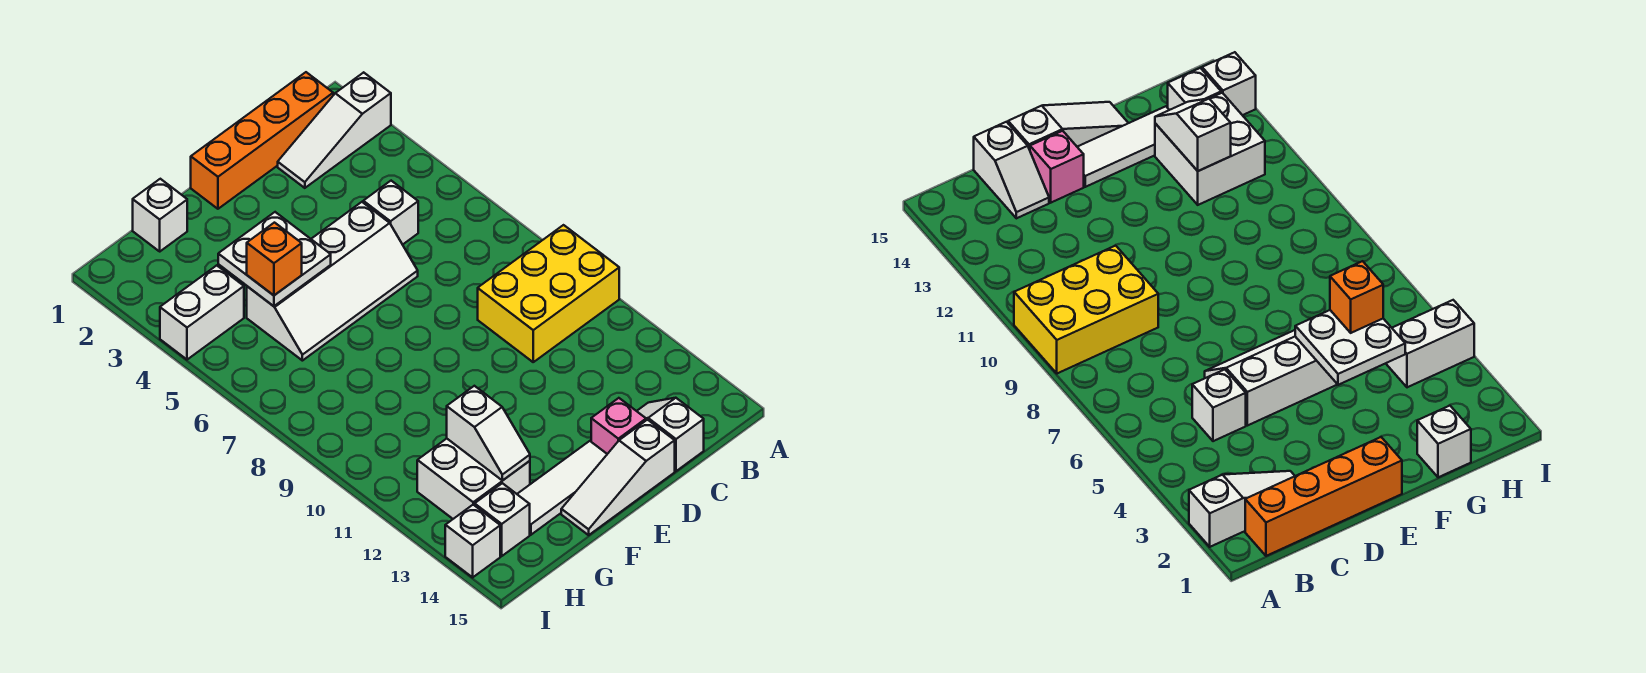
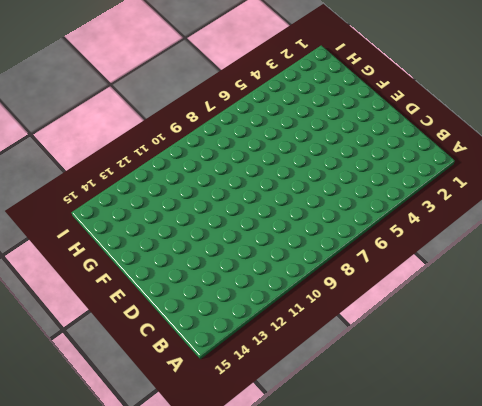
none -> white 1x3 slope [278,72,391,188]
none -> yellow 2x3 brick [478,225,619,362]
none -> orange 1x4 brick [191,72,333,209]

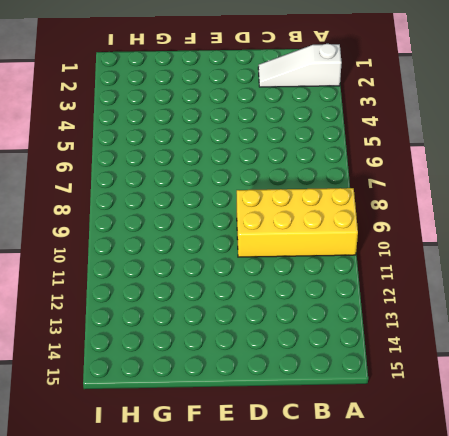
yellow 2x4 brick [237,188,358,257] -> yellow 2x3 brick [478,225,619,362]
none -> orange 1x4 brick [191,72,333,209]
none -> white 1x1 brick [363,181,418,245]
none -> white 1x2 slope [637,398,704,471]

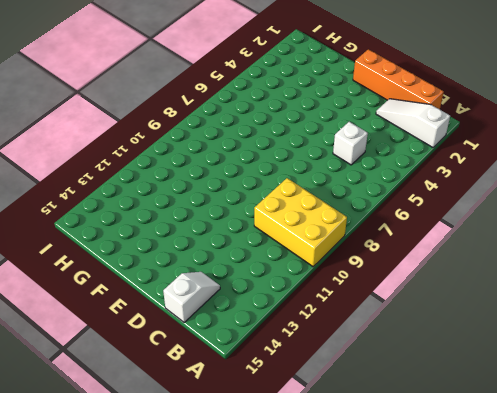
none -> white 2x4 slope [247,202,418,361]
none -> pink 1x1 brick [591,398,646,454]
none -> white 1x3 slope [561,420,675,535]

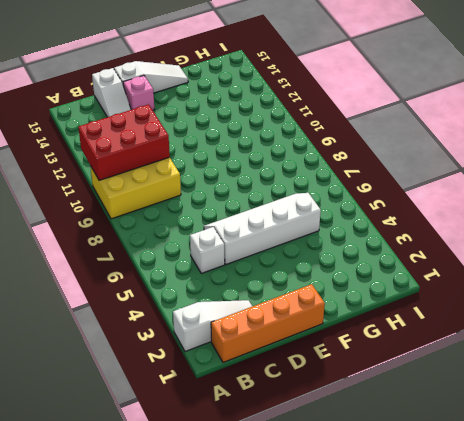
red 2x3 brick [78,104,170,180] -> none
none -> white 1x3 tile [517,441,607,535]
none -> white 1x1 brick [133,179,187,251]
none -> white 2x2 brick [417,439,530,519]

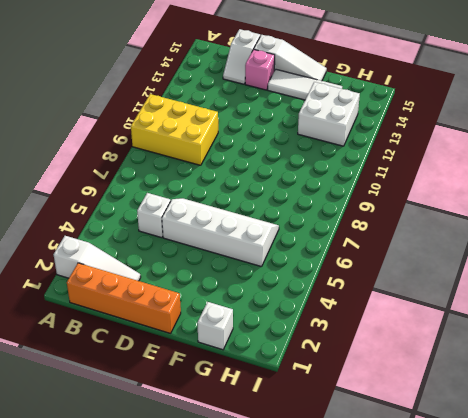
none -> white 1x2 brick [160,265,244,360]
none -> white 1x1 brick [475,483,530,556]
none -> white 1x1 brick [445,505,500,577]

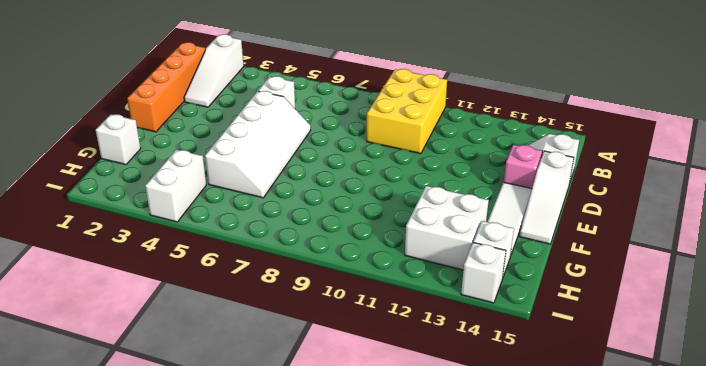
none -> white 2x2 plate [218,212,331,306]
none -> white 1x2 slope [447,386,530,481]
none -> orange 1x1 brick [247,223,302,295]

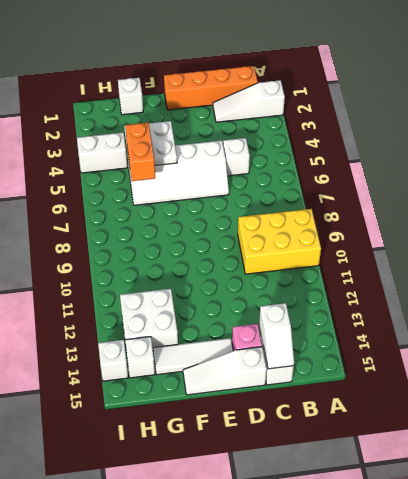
white 1x2 slope [259,303,294,369] -> white 1x2 slope moved to [447,386,530,481]
orange 1x2 brick [125,123,155,181] -> orange 1x1 brick [247,223,302,295]

